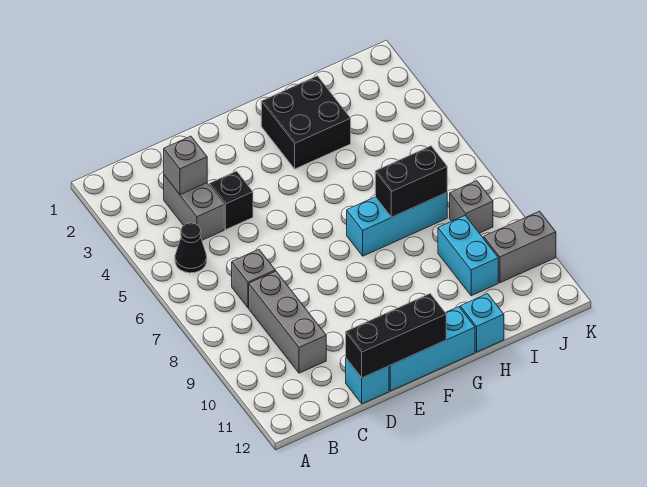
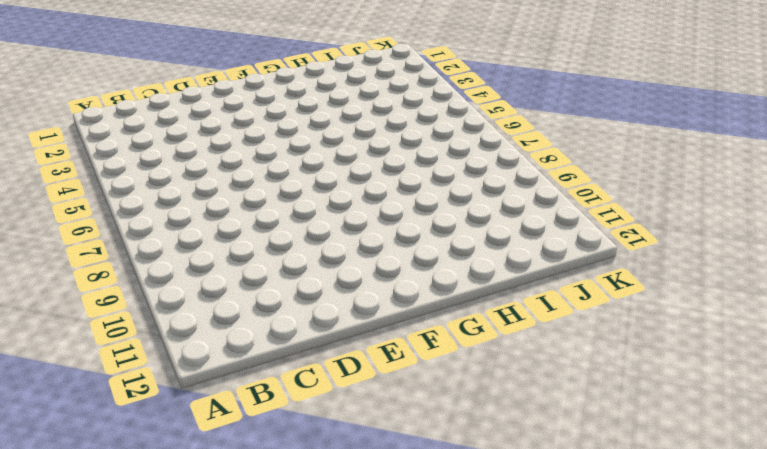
none -> black 1x1 cone [175,223,207,273]
none -> grey 1x2 brick [164,175,224,240]
none -> grey 1x1 brick [232,250,275,308]

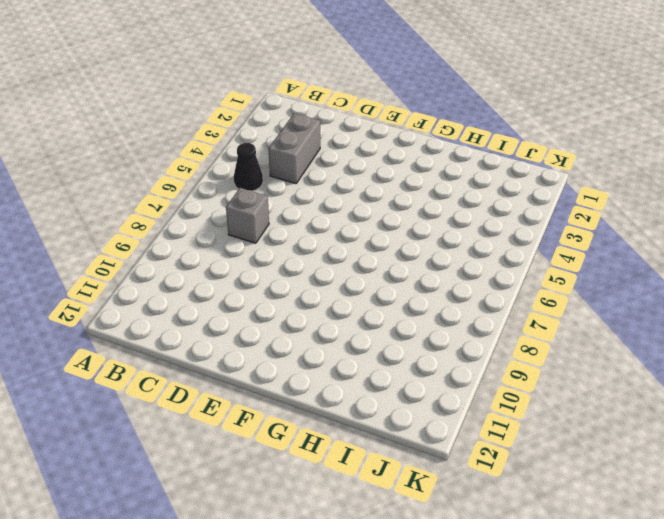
none -> grey 1x3 brick [249,271,326,373]
none -> black 1x1 brick [209,171,253,229]
none -> cyan 1x1 brick [346,359,389,404]

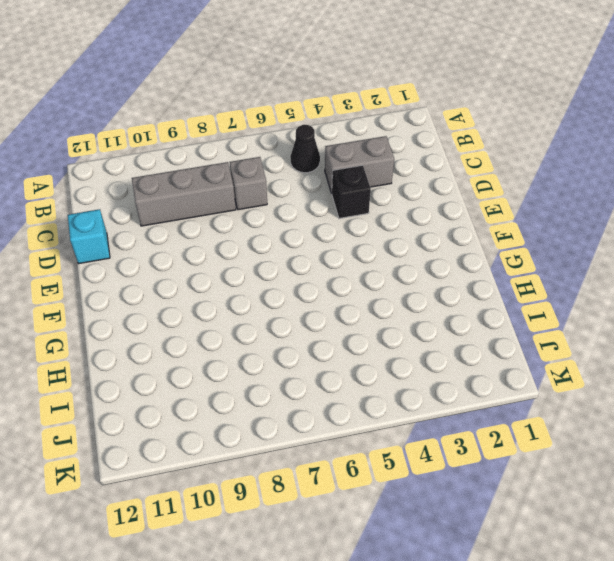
none -> cyan 1x3 brick [389,307,475,391]
none -> black 2x2 brick [261,76,351,169]
none -> cyan 1x3 brick [347,193,447,256]

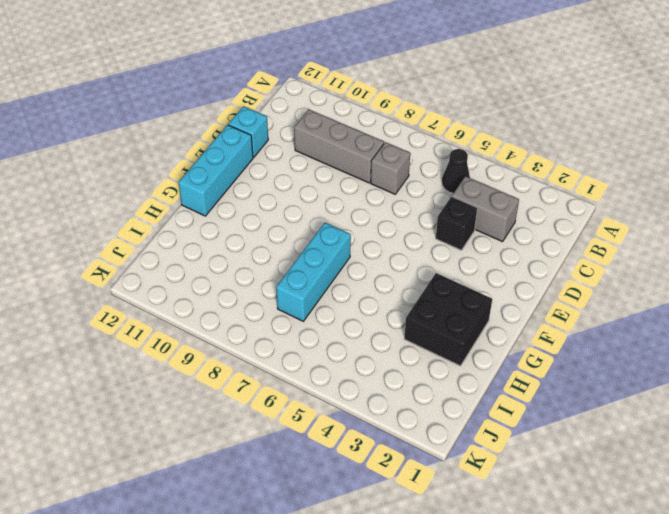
none -> cyan 1x1 brick [460,294,504,352]
none -> cyan 1x2 brick [438,216,498,296]
none -> grey 1x1 brick [450,181,493,233]

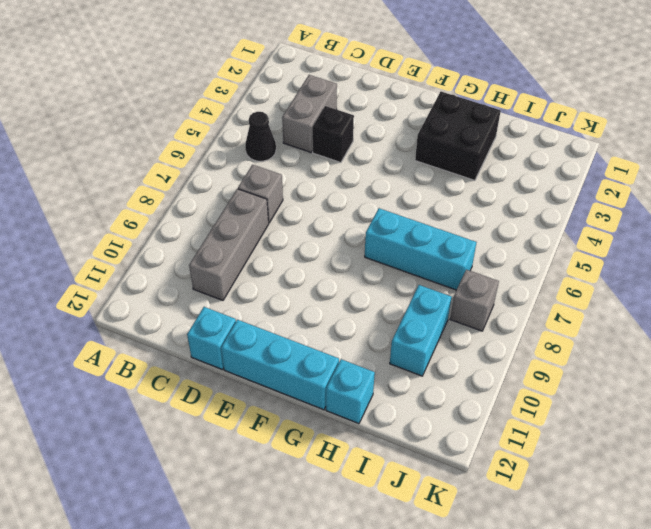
none -> grey 1x2 brick [484,211,556,283]
none -> grey 1x1 brick [164,136,207,195]
none -> black 1x3 brick [346,294,446,378]

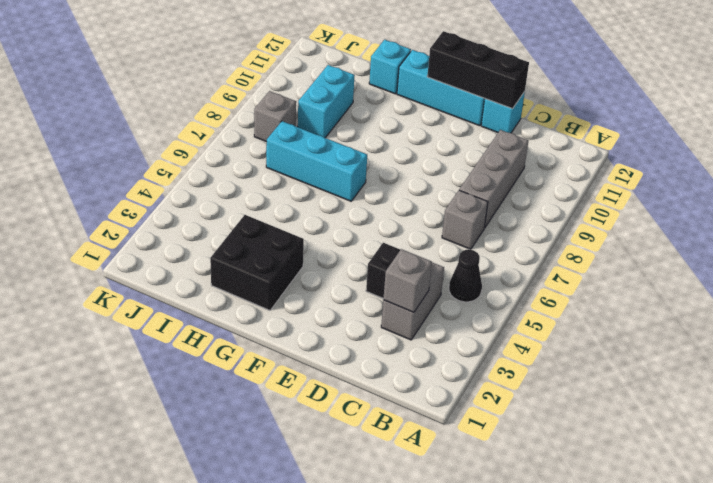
none -> grey 1x2 brick [484,211,556,283]
none -> black 1x2 brick [375,146,447,217]

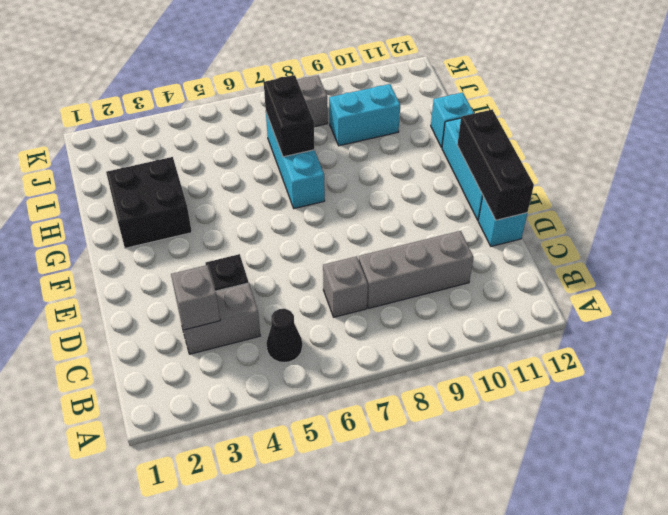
none -> grey 1x2 brick [484,211,556,283]

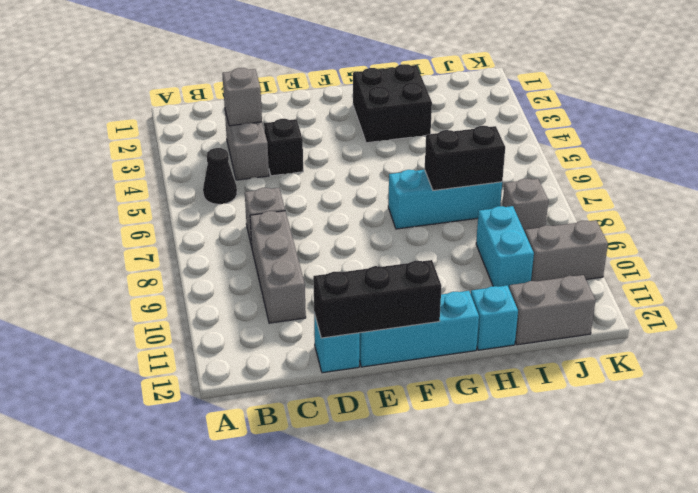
grey 1x2 brick [509,275,596,345] -> none

